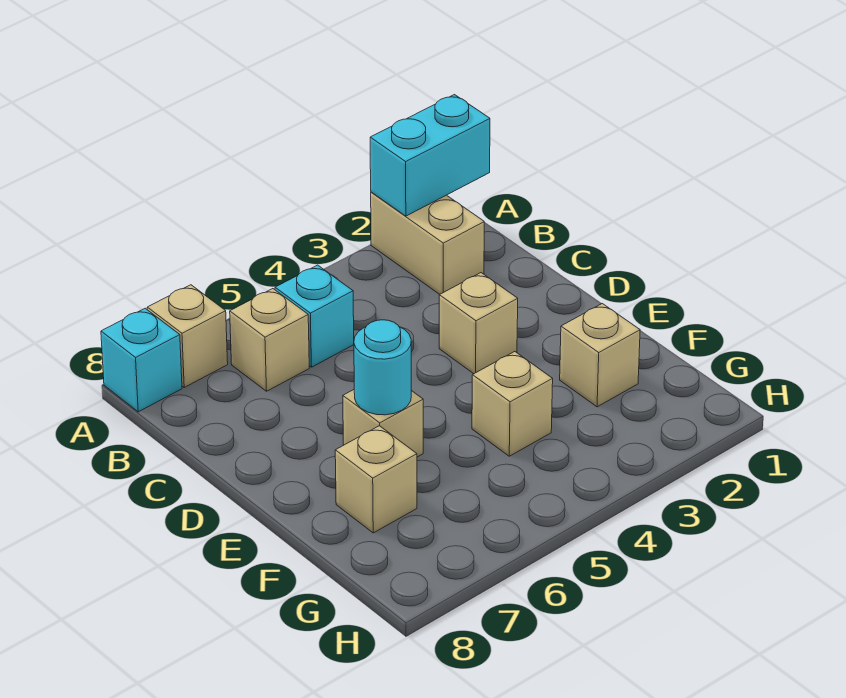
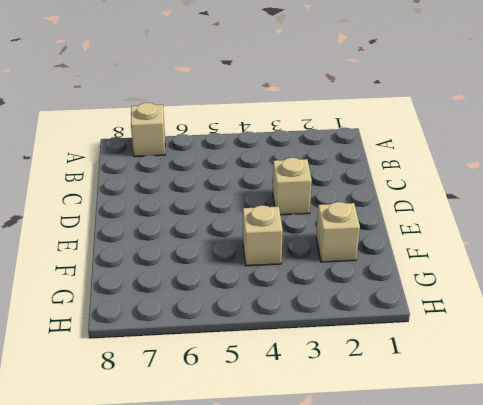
none -> tan 1x2 brick [371,192,484,294]
none -> cyan 1x1 brick [101,308,182,412]
none -> cyan 1x1 brick [275,265,354,367]

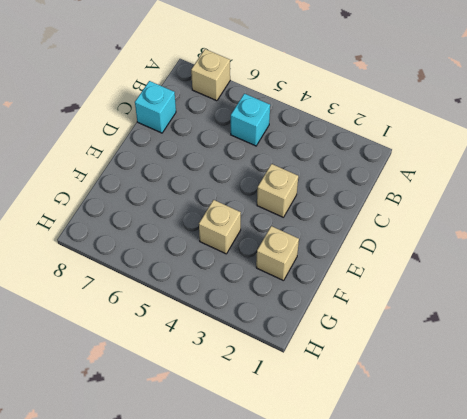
cyan 1x1 brick [135,81,176,133] -> cyan 1x1 brick moved to [101,308,182,412]
none -> tan 1x2 brick [371,192,484,294]
none -> tan 1x1 brick [230,289,309,391]
none -> tan 1x1 brick [343,390,423,457]

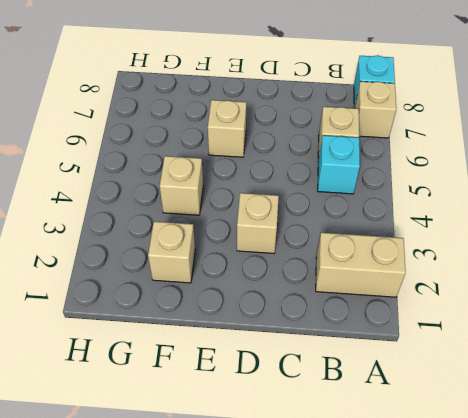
none -> tan 1x1 brick [335,426,417,533]
none -> cyan 1x2 brick [370,95,490,216]
none -> cyan 1x1 round brick [354,320,411,415]

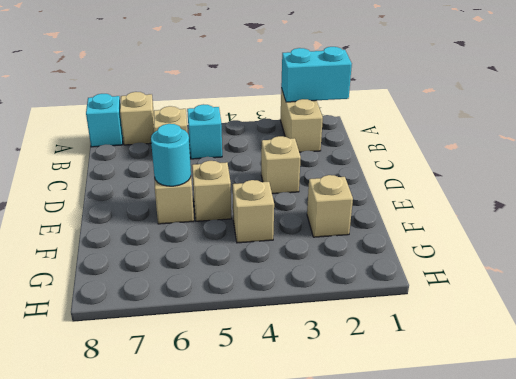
tan 1x1 brick [192,161,231,221] -> tan 1x1 brick moved to [335,426,417,533]

